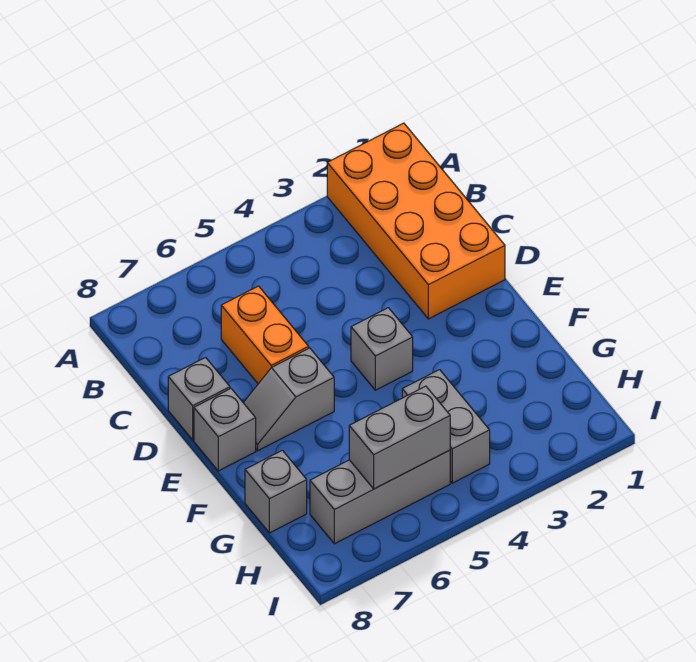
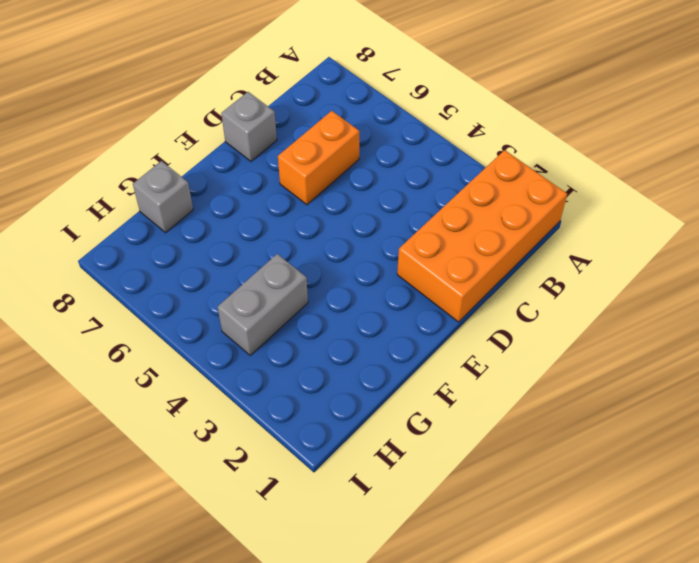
none -> grey 1x1 brick [351,308,413,390]
none -> grey 1x2 slope [243,348,334,451]

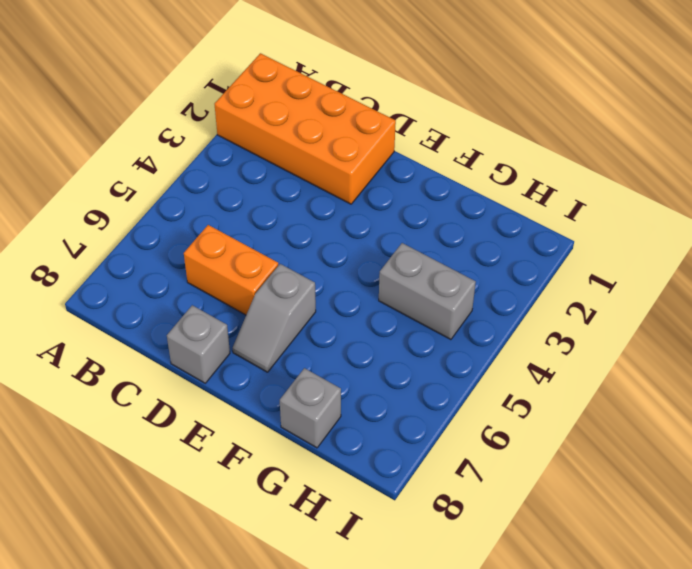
none -> grey 1x1 brick [351,308,413,390]
none -> grey 1x1 brick [194,389,256,471]

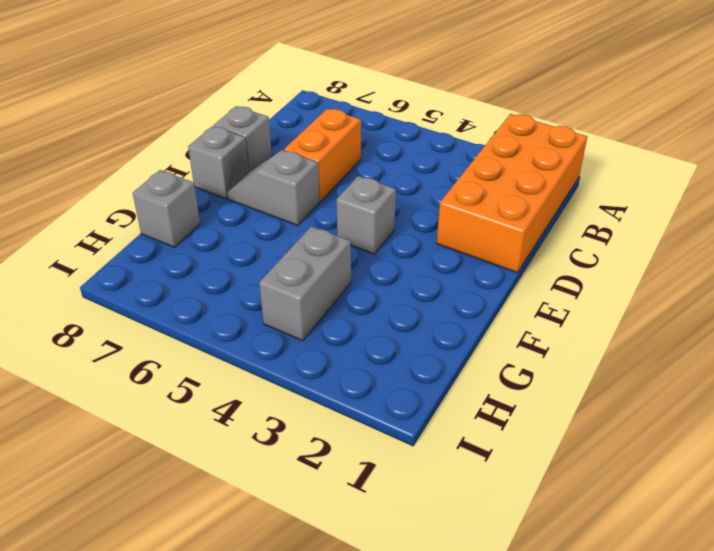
none -> grey 1x3 brick [310,450,450,544]
none -> grey 1x2 brick [349,386,450,489]

